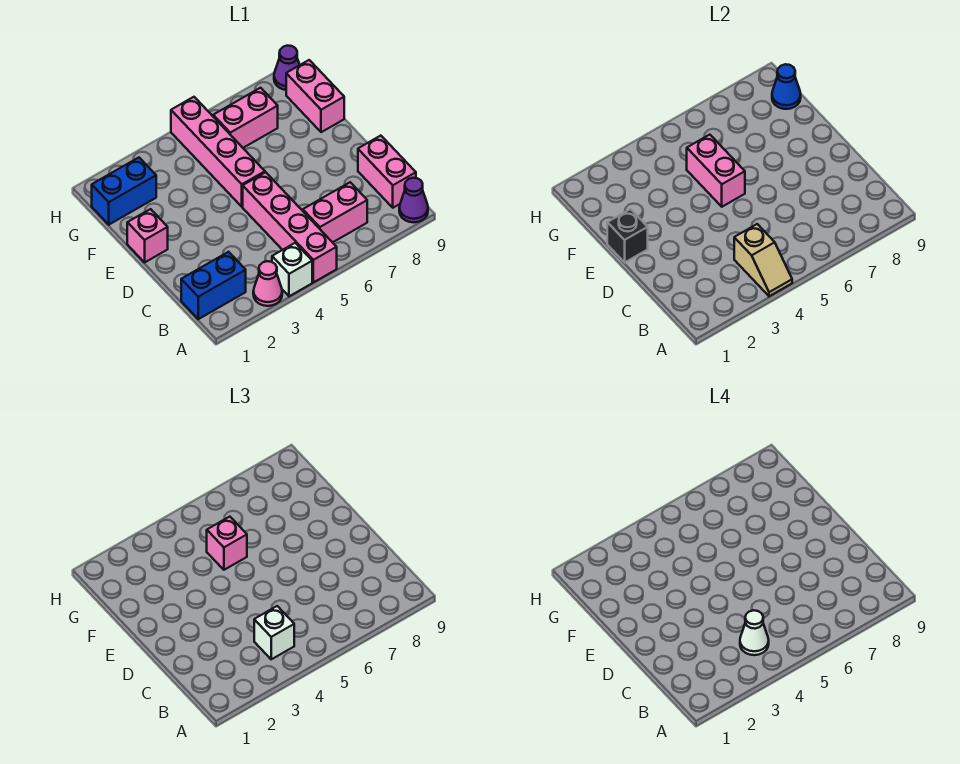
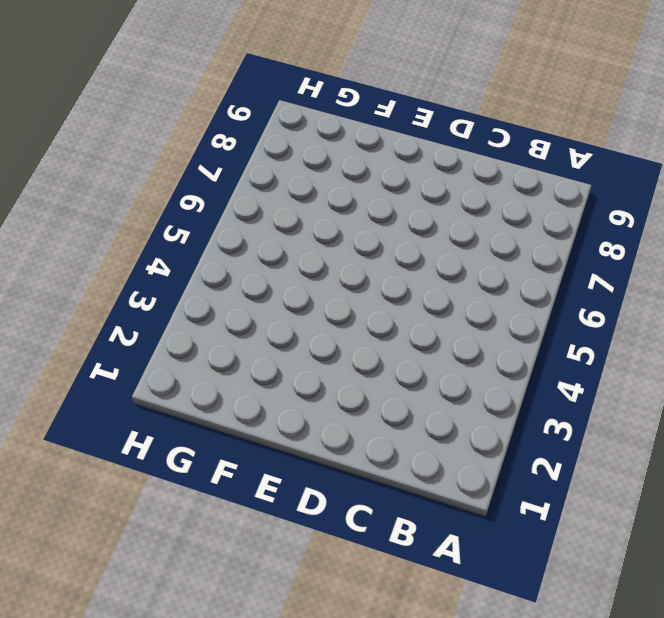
none -> pink 1x1 cone [253,261,282,306]
none -> white 1x1 brick [272,243,312,296]
none -> pink 1x4 brick [243,172,337,282]

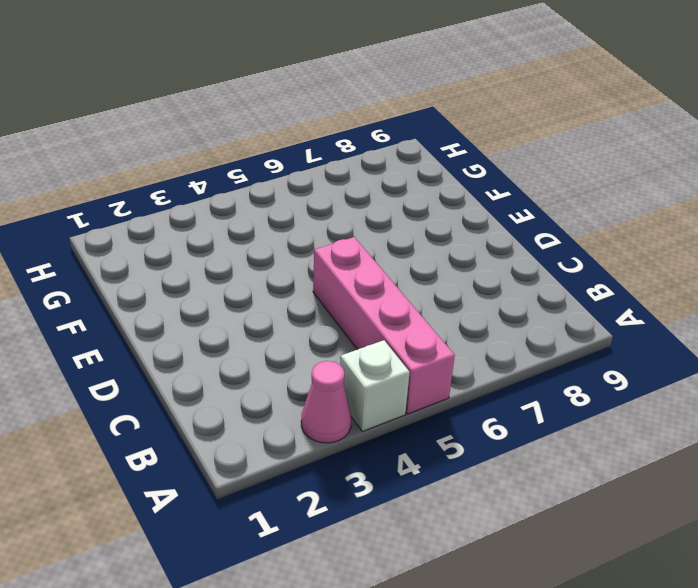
none -> purple 1x1 cone [399,178,428,222]
none -> blue 1x2 brick [181,252,246,319]
none -> pink 1x2 brick [303,182,367,242]

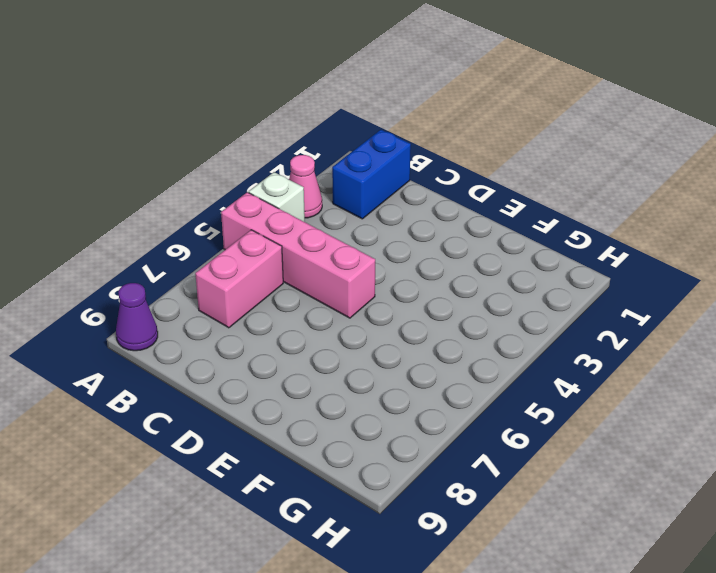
none -> pink 1x2 brick [358,136,416,208]
none -> pink 1x1 brick [127,209,168,262]
none -> pink 1x4 brick [171,97,265,207]

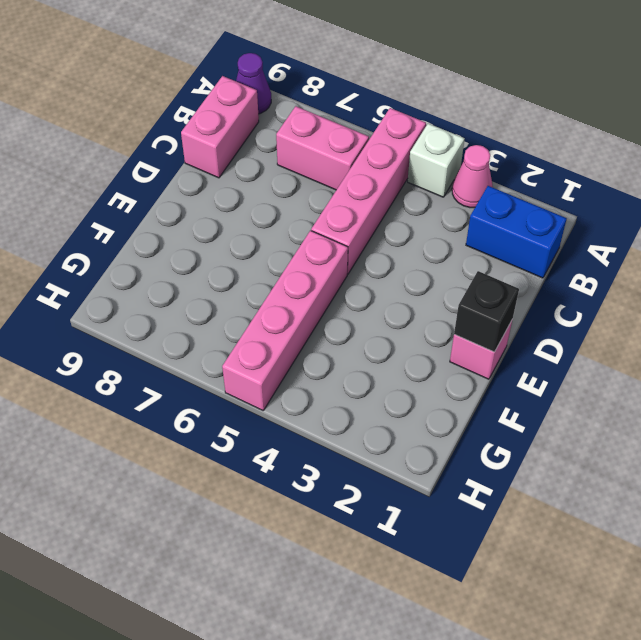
none -> pink 1x2 brick [286,60,344,132]
none -> blue 1x2 brick [92,158,156,225]
none -> pink 1x2 brick [213,88,278,148]

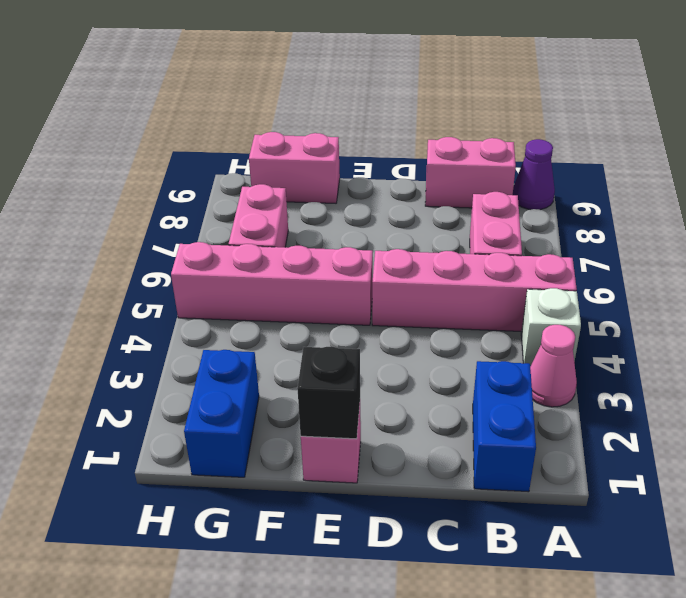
none -> purple 1x1 cone [274,46,300,90]
none -> tan 1x2 slope [734,224,792,296]
none -> pink 1x2 brick [687,135,745,207]

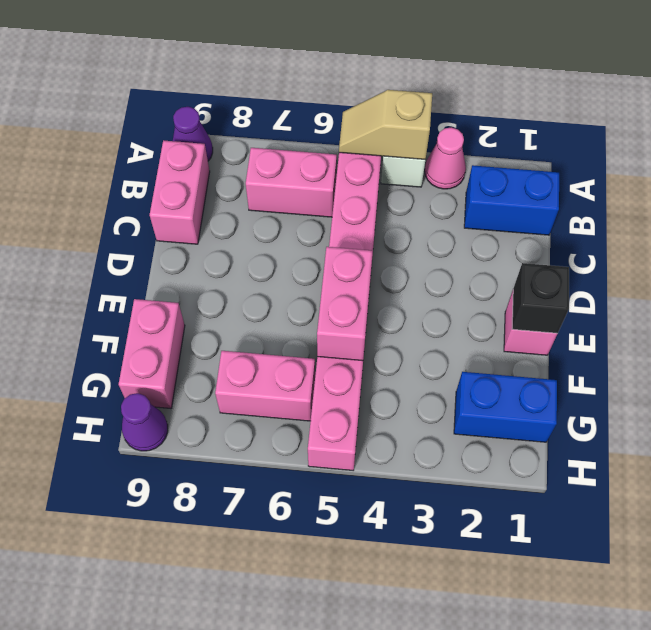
tan 1x2 slope [339,90,432,159] -> tan 1x2 slope turned to [734,224,792,296]
none -> blue 1x1 cone [772,64,801,109]
none -> white 1x1 brick [254,606,294,659]
none -> pink 1x1 brick [207,517,247,570]

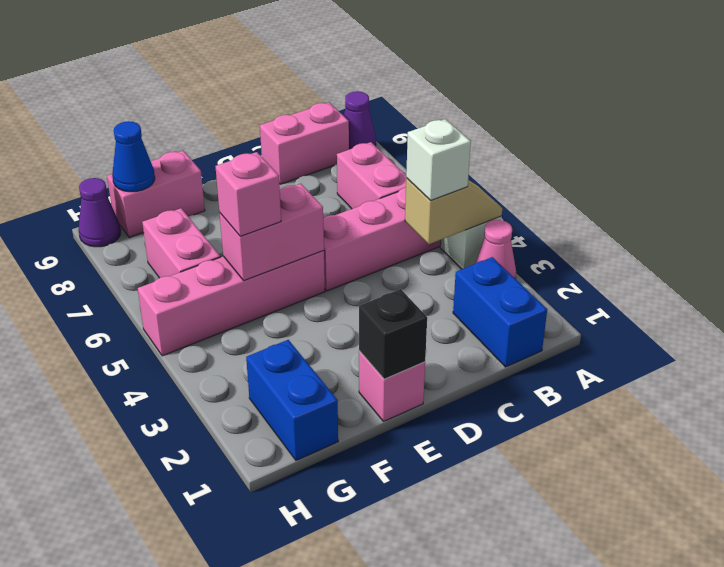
none -> white 1x1 cone [740,610,769,655]

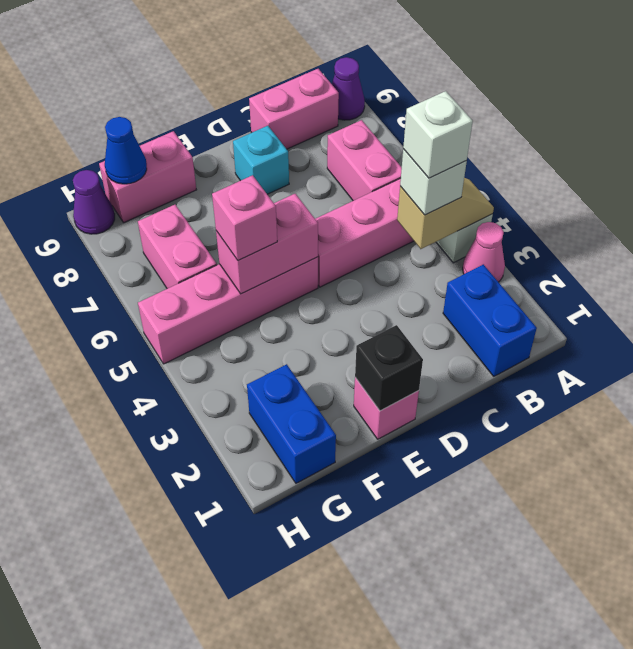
white 1x1 brick [403,91,473,178] -> white 1x1 cone [740,610,769,655]
cyan 1x1 brick [233,126,289,194] -> none

